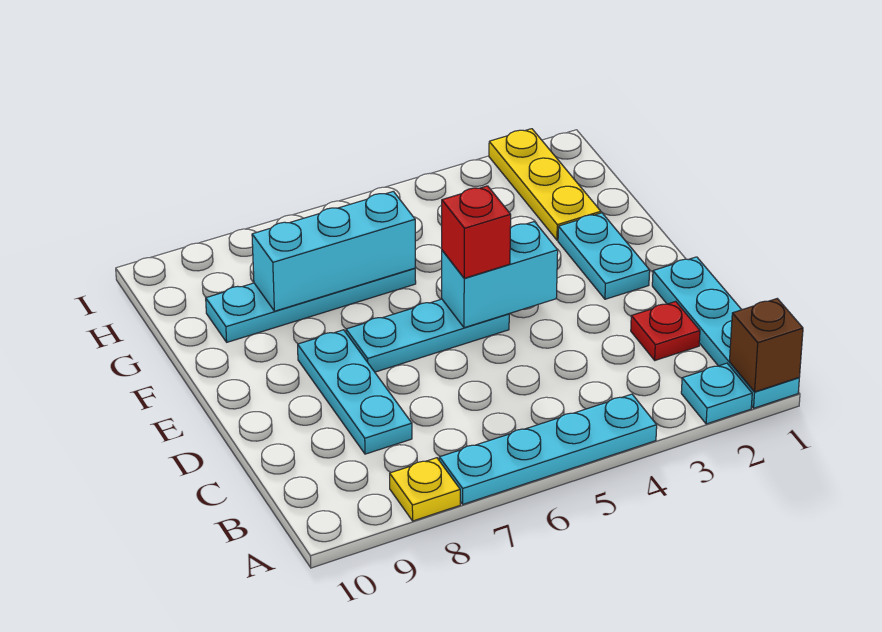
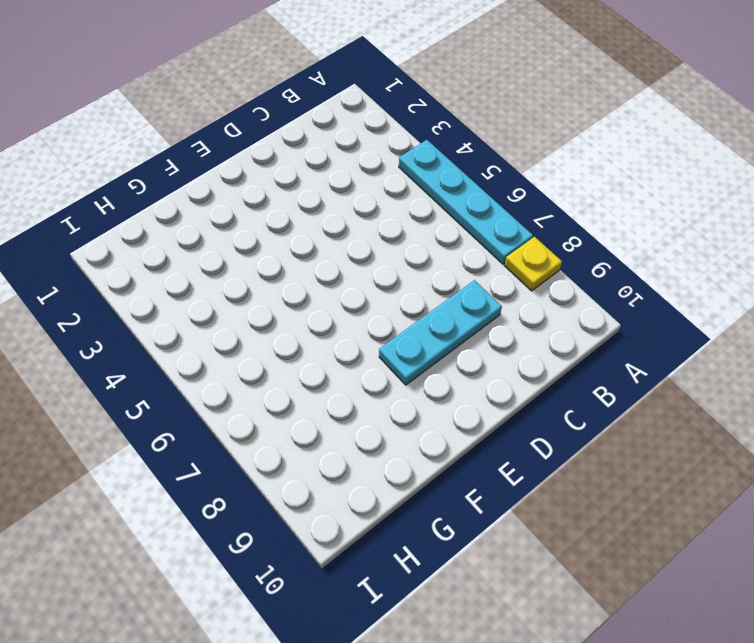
none -> cyan 1x4 plate [652,257,799,408]
none -> cyan 1x1 plate [681,363,752,424]
none -> red 1x1 plate [631,301,700,360]

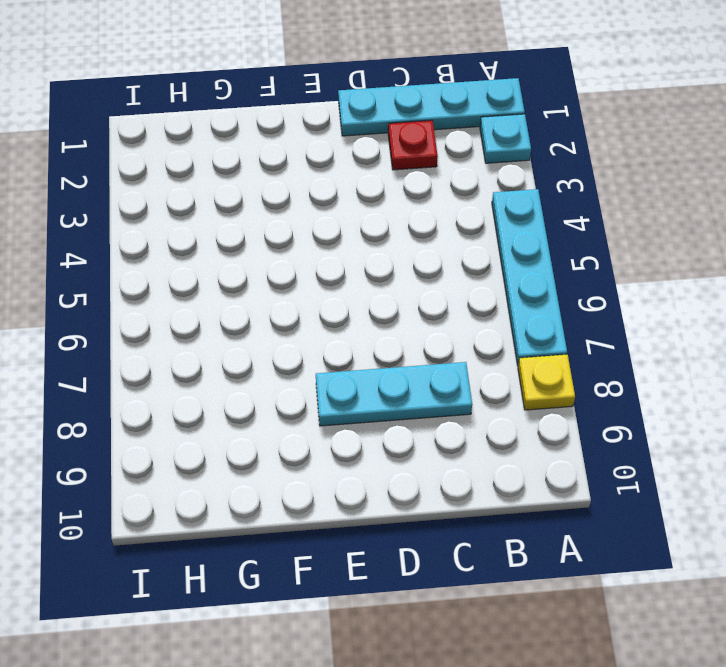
none -> cyan 1x2 plate [558,213,650,299]
none -> cyan 1x3 plate [346,299,509,372]
none -> yellow 1x3 plate [489,129,601,240]

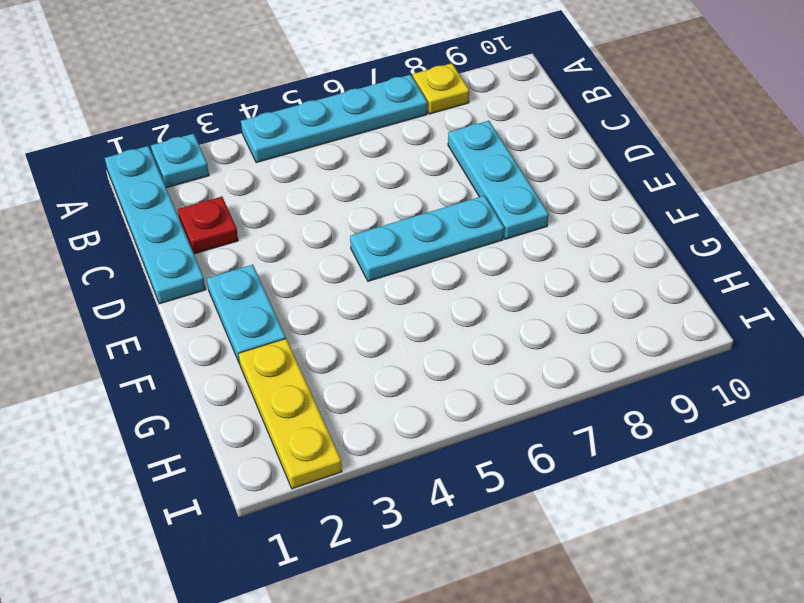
none -> cyan 1x4 plate [206,268,416,342]
none -> brown 1x1 brick [729,299,803,392]
none -> cyan 1x2 brick [442,222,558,328]

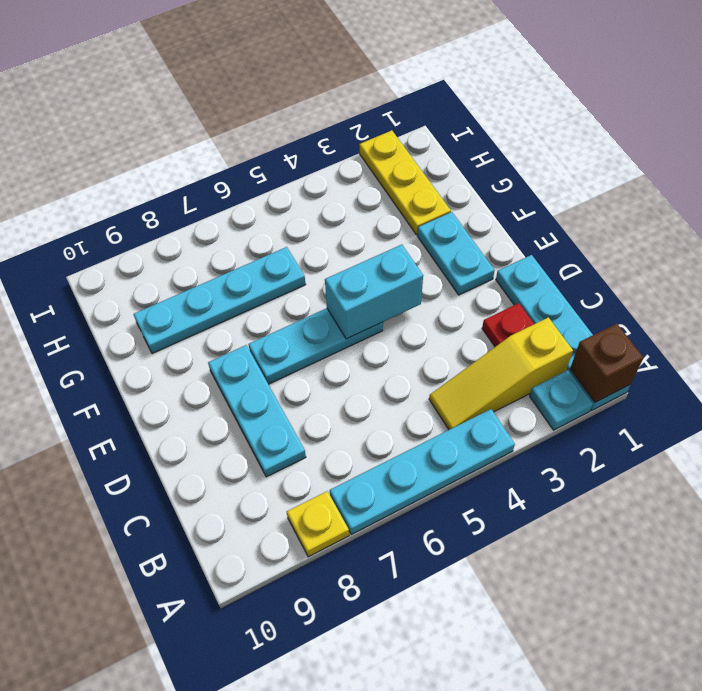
yellow 1x3 slope [429,317,573,430] -> none
none -> cyan 1x3 brick [252,191,415,311]
none -> red 1x1 brick [442,186,511,278]

